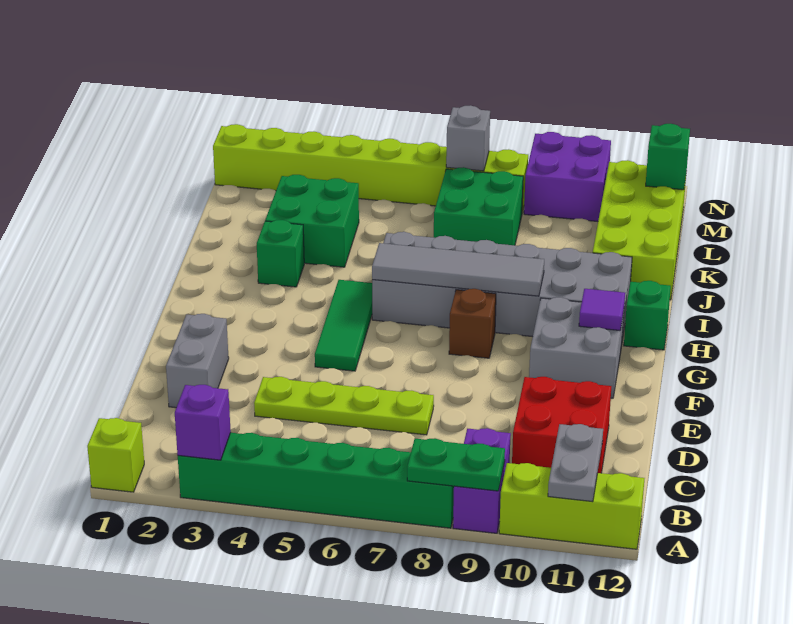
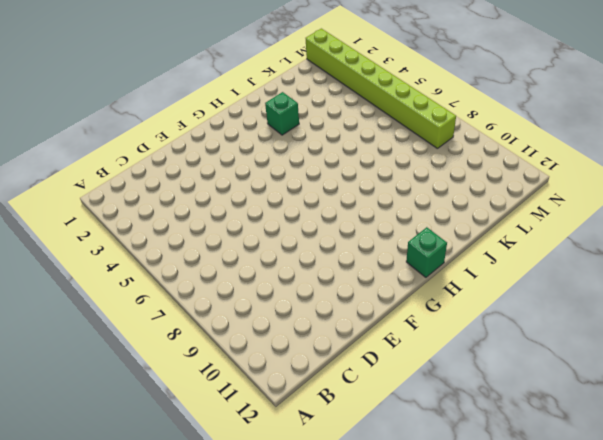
none -> lime 1x1 brick [87,418,144,492]
none -> green 1x6 brick [178,433,454,528]
none -> purple 1x2 brick [453,428,511,533]

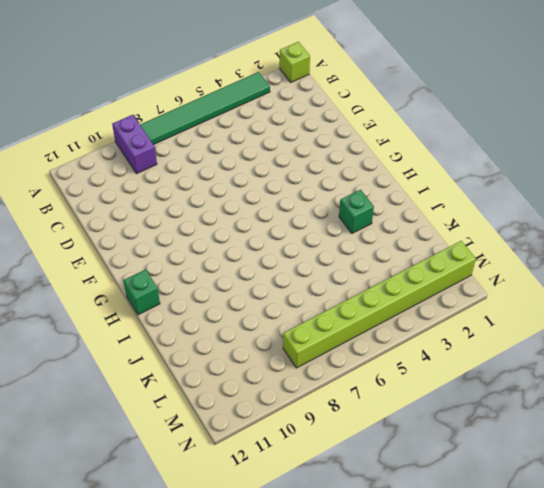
green 1x6 tile [140,72,270,145] -> green 1x6 brick [178,433,454,528]
none -> lime 1x3 brick [499,463,644,549]
none -> red 2x2 brick [512,377,611,473]
none -> grey 1x2 brick [166,314,229,408]

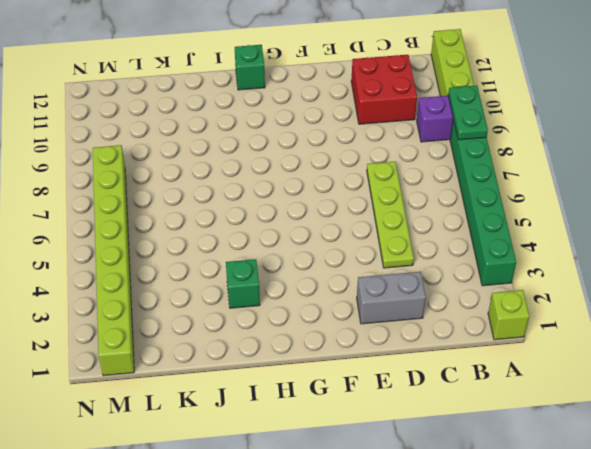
none -> green 1x3 tile [315,280,372,371]
none -> grey 2x2 brick [529,297,624,398]
none -> brown 1x1 brick [449,289,496,358]

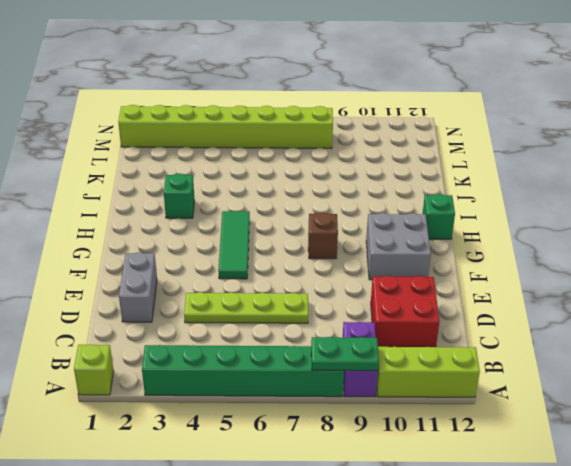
none -> grey 2x6 brick [372,232,632,341]
none -> green 2x2 brick [265,175,359,267]
none -> lime 2x4 brick [593,160,687,300]

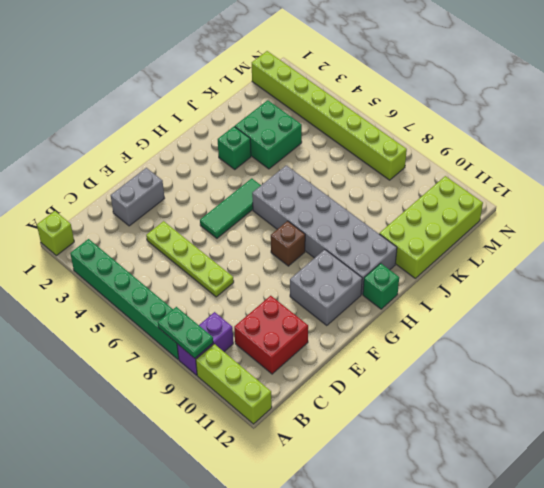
none -> green 2x2 brick [434,167,523,245]
none -> purple 2x2 brick [524,132,611,221]
none -> purple 1x1 brick [175,385,231,460]

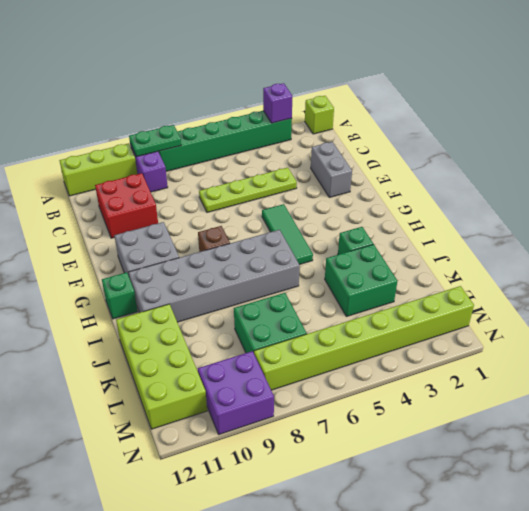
none -> grey 1x2 plate [548,424,603,502]
none -> purple 1x1 tile [579,289,625,330]
none -> grey 1x4 tile [372,243,544,296]

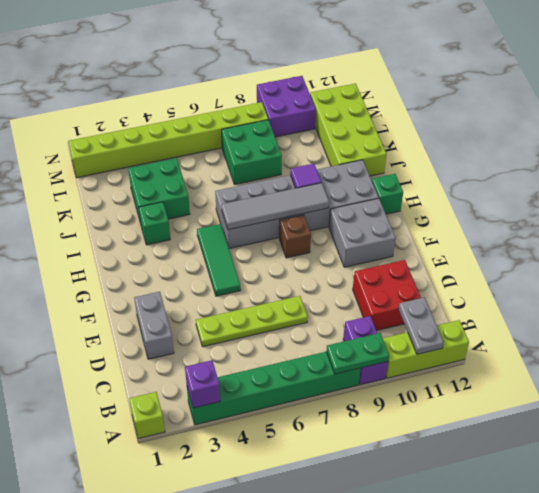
purple 1x1 tile [290,164,321,188] -> purple 1x1 tile moved to [579,289,625,330]
none -> grey 1x1 brick [446,105,490,171]
none -> green 1x1 brick [646,124,690,190]

